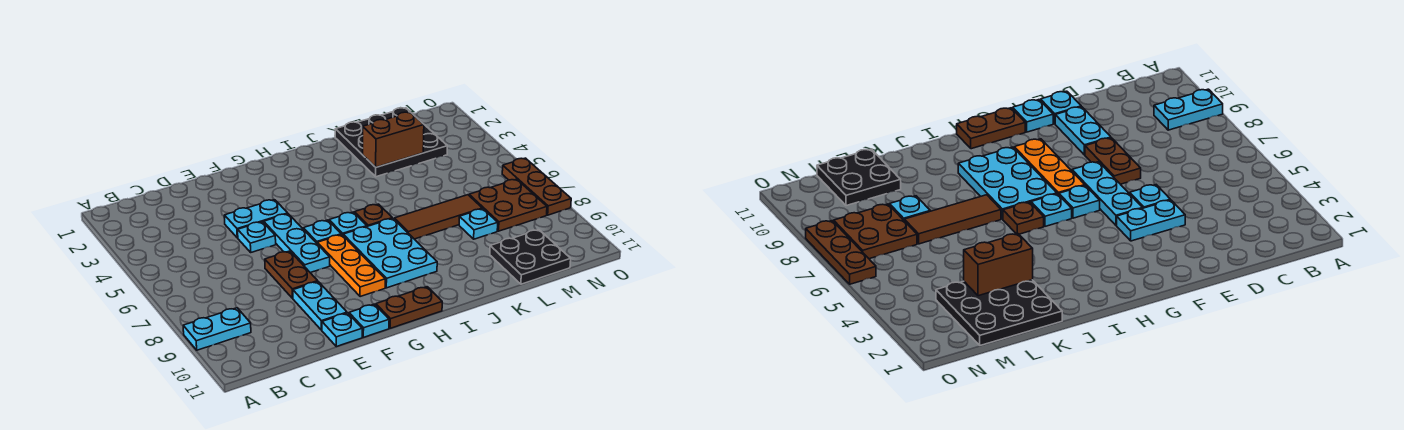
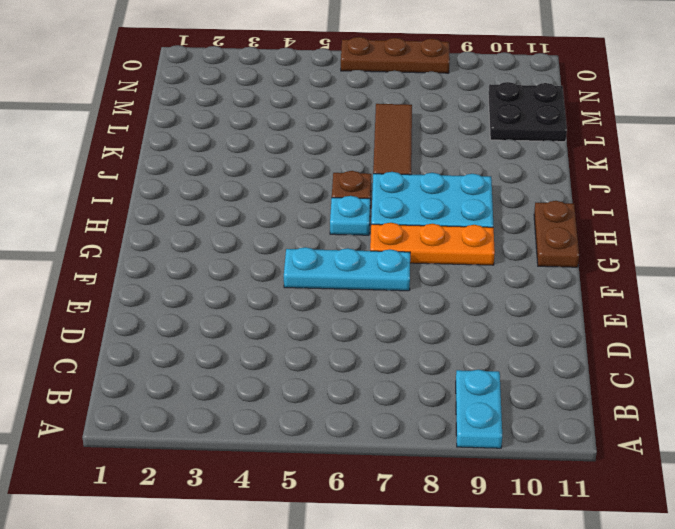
none -> cyan 1x2 plate [224,200,288,238]
none -> cyan 1x1 plate [238,222,276,252]
none -> brown 1x2 plate [265,251,318,298]

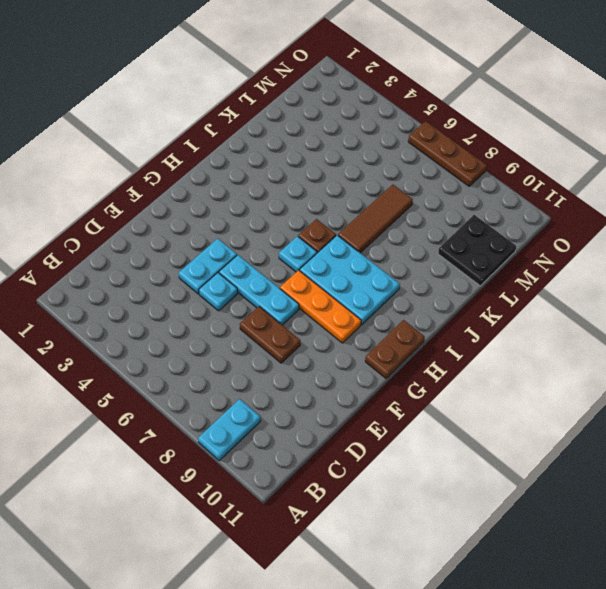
none -> cyan 1x2 plate [293,282,347,330]
none -> cyan 1x1 plate [322,313,362,347]
none -> cyan 1x1 plate [349,304,389,337]

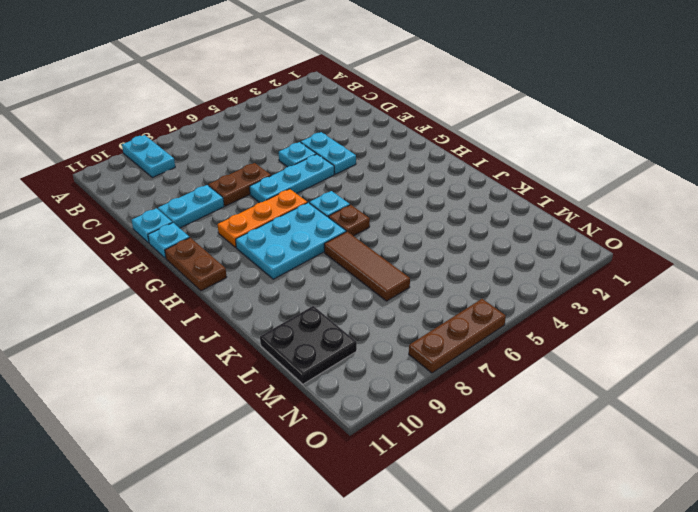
none -> cyan 1x1 plate [303,220,341,243]
none -> black 3x3 plate [335,108,447,177]
none -> cyan 1x1 plate [459,209,498,239]

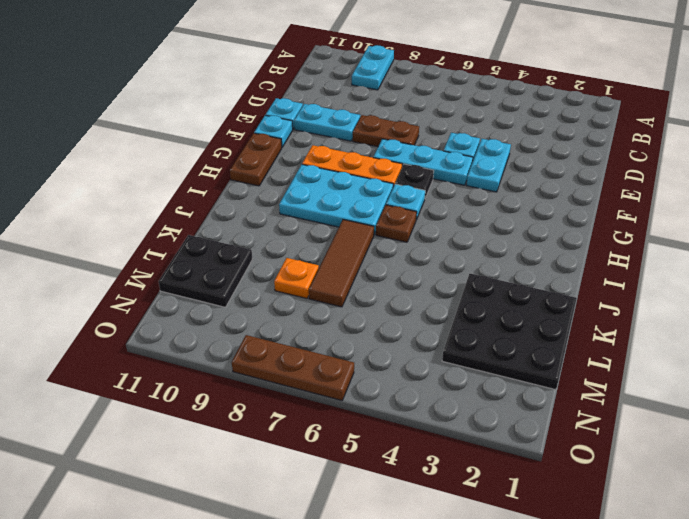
black 1x1 plate [395,164,434,198] -> cyan 1x1 plate [303,220,341,243]
orange 1x1 plate [274,258,319,298] -> cyan 1x1 plate [459,209,498,239]
none -> brown 2x2 plate [469,179,547,231]
none -> brown 1x2 brick [363,112,424,167]

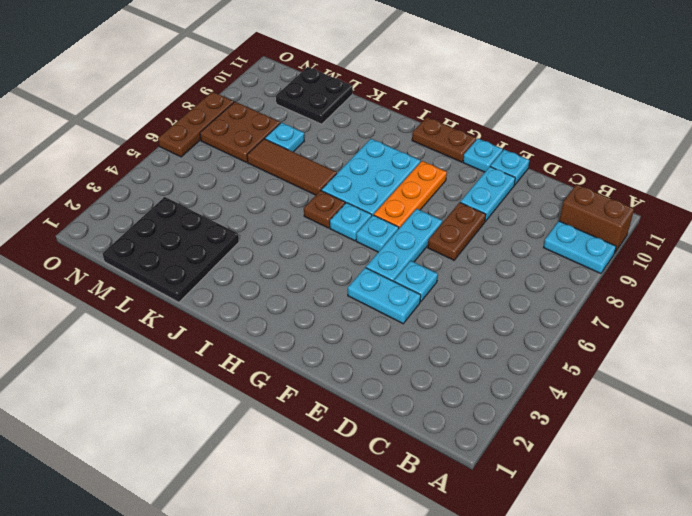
brown 1x2 brick [559,184,634,252] -> brown 1x2 brick moved to [363,112,424,167]

